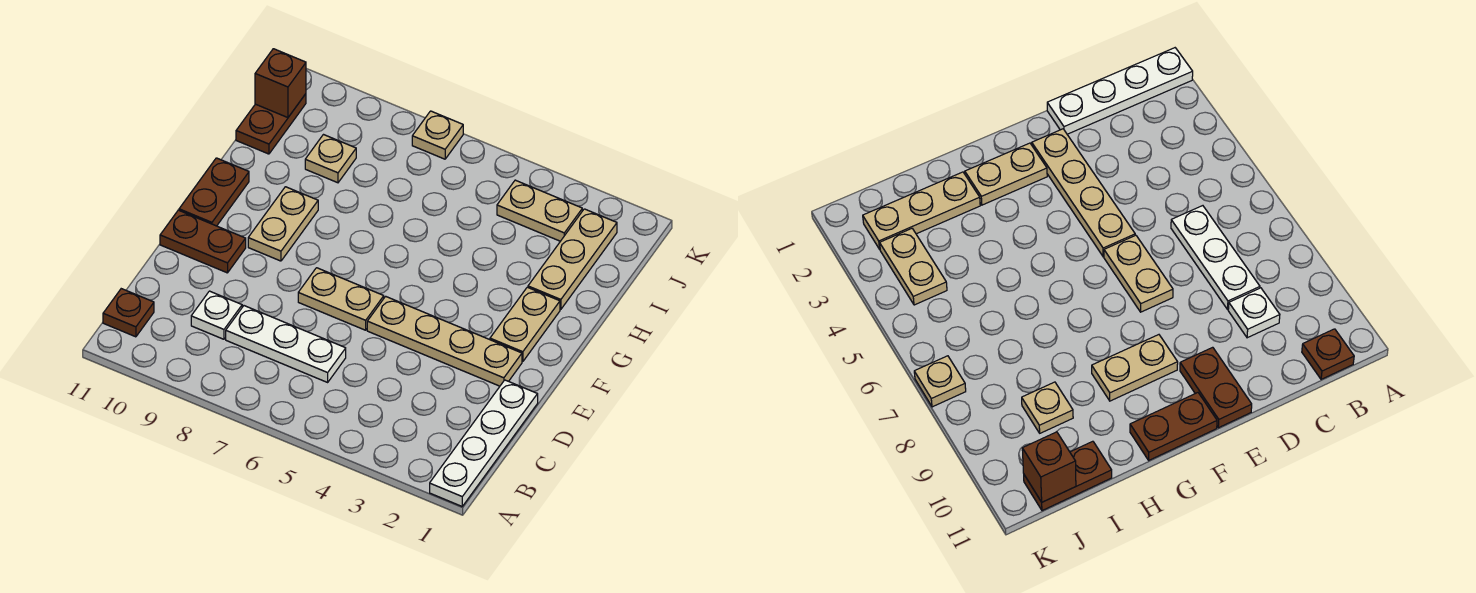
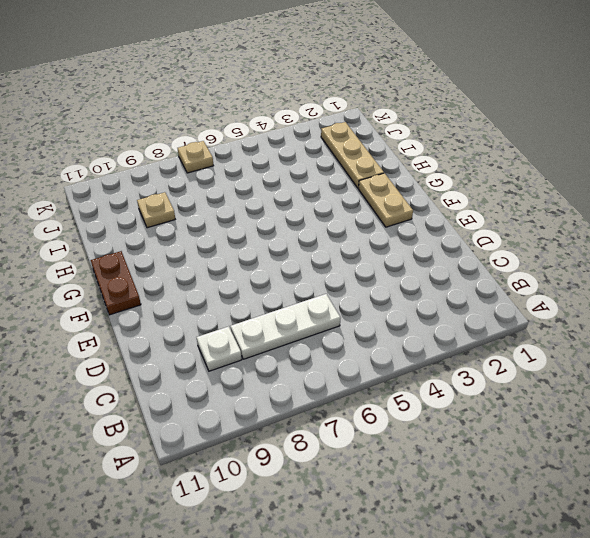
none -> white 1x4 plate [430,380,538,506]
none -> brown 1x1 plate [103,289,154,337]
none -> tan 1x4 plate [367,296,522,386]

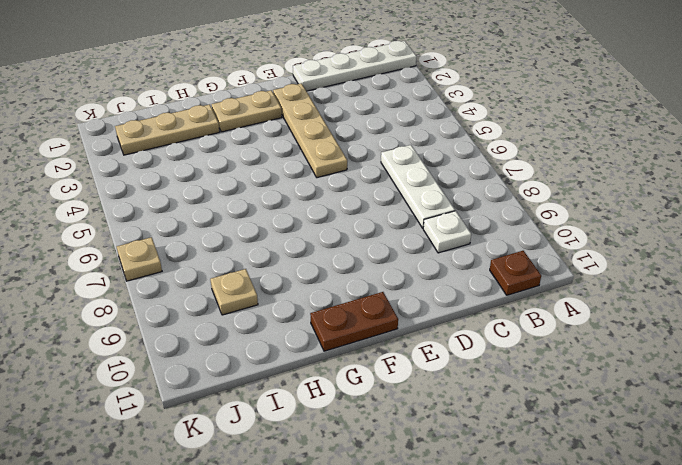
none -> tan 1x2 plate [298,268,384,330]
none -> brown 1x2 plate [160,210,246,273]
none -> tan 1x2 plate [248,187,318,261]

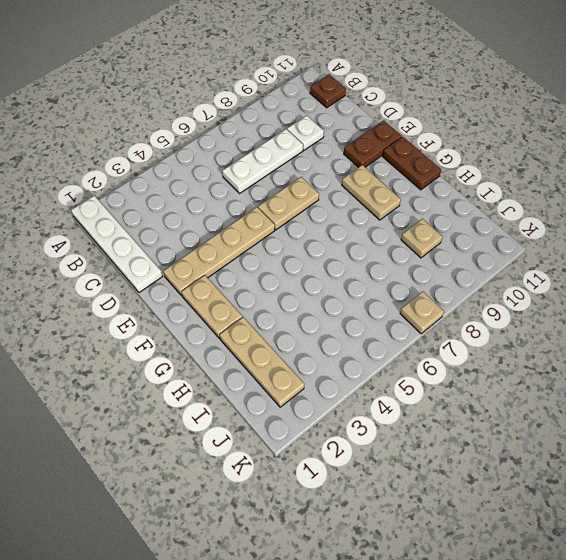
none -> brown 1x2 plate [236,94,306,154]
none -> tan 1x2 plate [497,180,582,241]
none -> brown 1x1 brick [255,49,306,118]

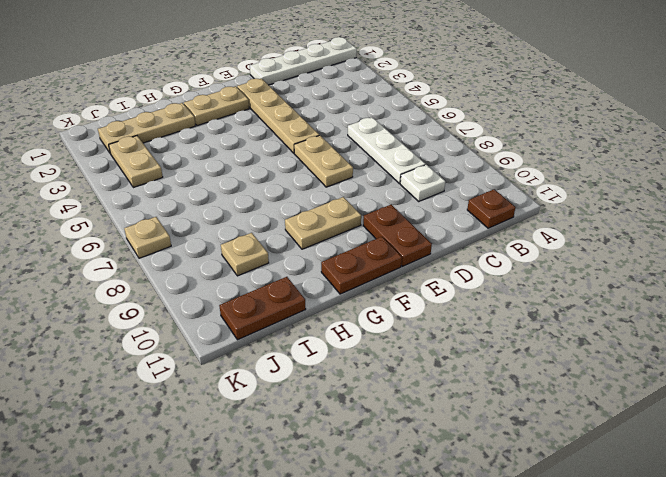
none -> brown 1x1 brick [255,49,306,118]

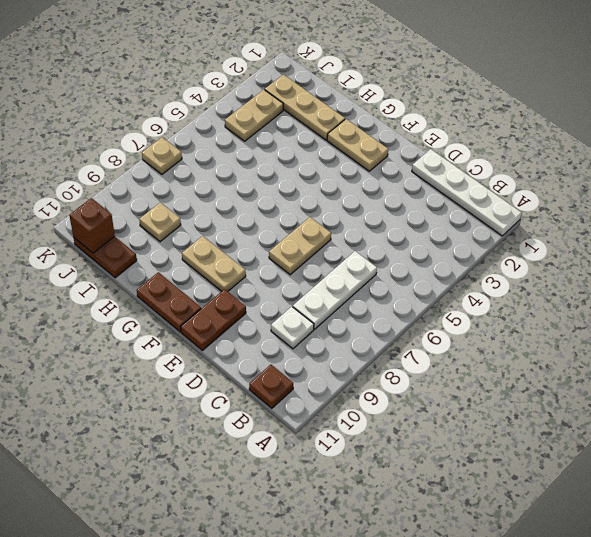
none -> tan 1x4 plate [367,296,522,386]

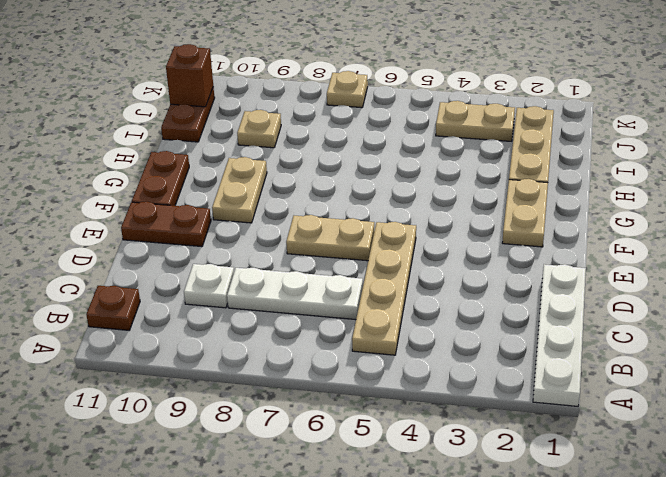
tan 1x4 plate [352,222,416,355] -> tan 1x4 plate turned to [367,296,522,386]

